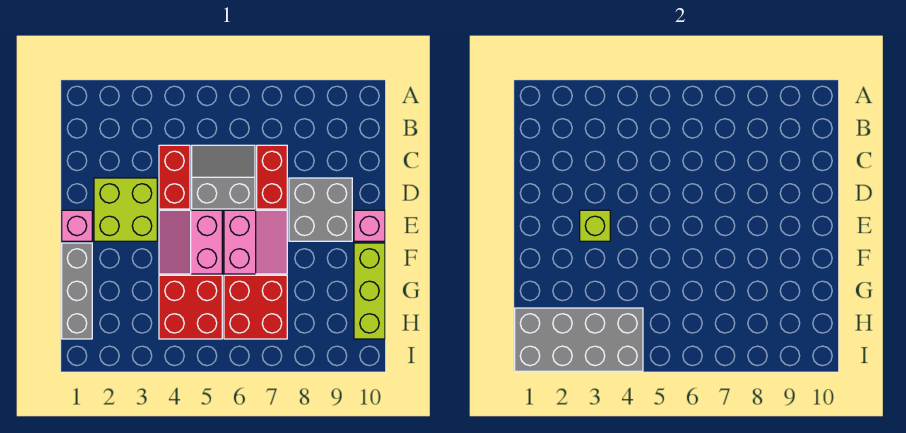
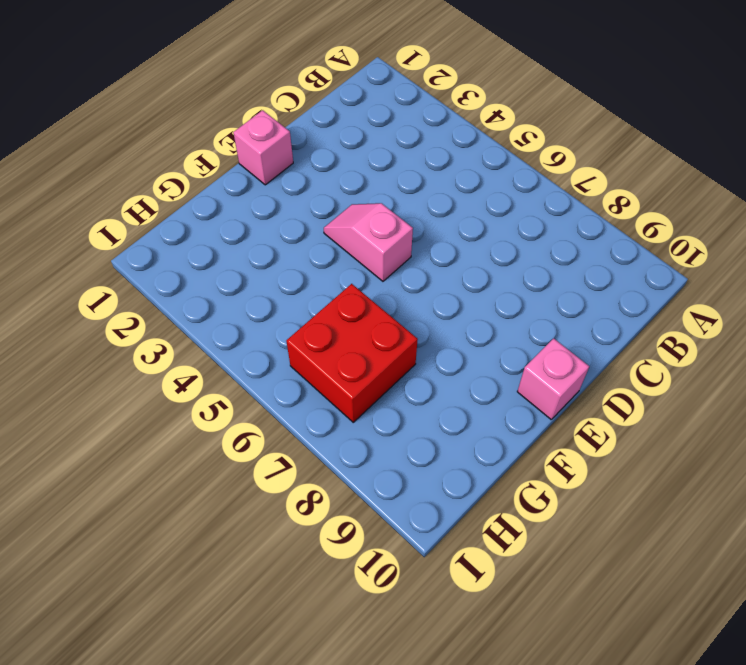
pink 1x2 slope [324,203,413,281] -> pink 2x2 slope [159,210,222,274]
none -> red 1x2 brick [159,145,190,209]
none -> grey 2x2 slope [192,145,255,209]
none -> red 1x2 brick [257,145,287,209]

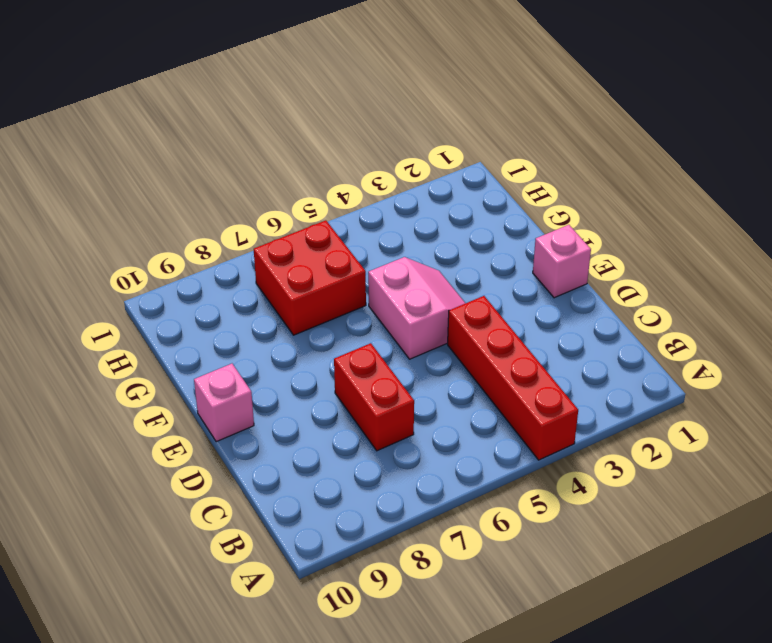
red 1x4 brick [448,296,578,460] -> red 1x2 brick [159,145,190,209]
none -> grey 2x2 slope [192,145,255,209]
none -> lime 2x2 brick [94,178,157,241]
none -> grey 2x2 brick [289,178,352,241]

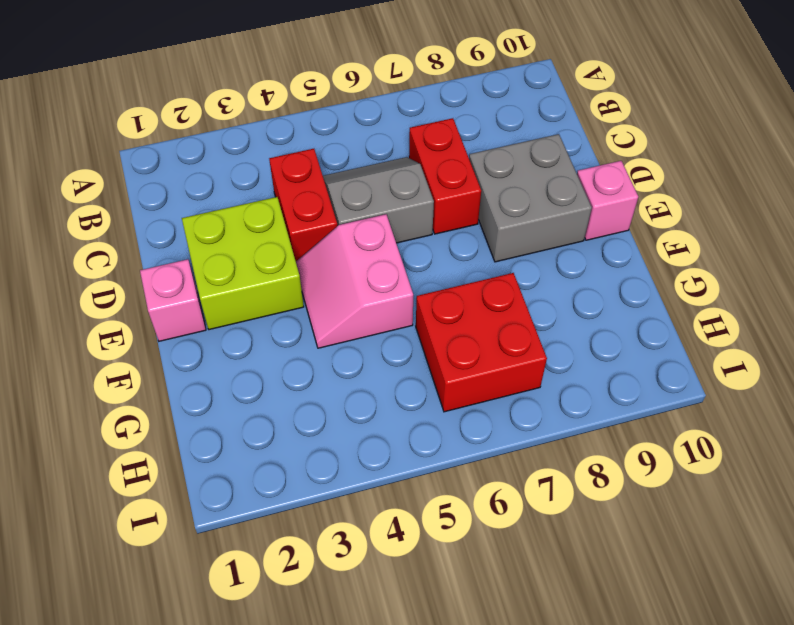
none -> pink 2x2 slope [224,210,287,274]
none -> grey 1x3 brick [62,243,92,339]
none -> lime 1x3 brick [354,243,385,339]

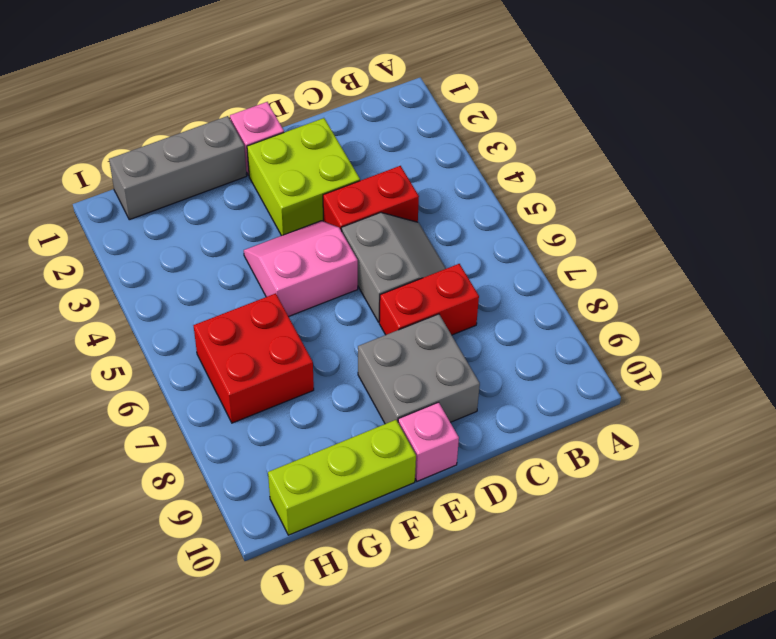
none -> pink 2x2 slope [224,210,287,274]
none -> red 2x2 brick [159,275,222,339]
none -> lime 1x1 brick [580,210,610,241]

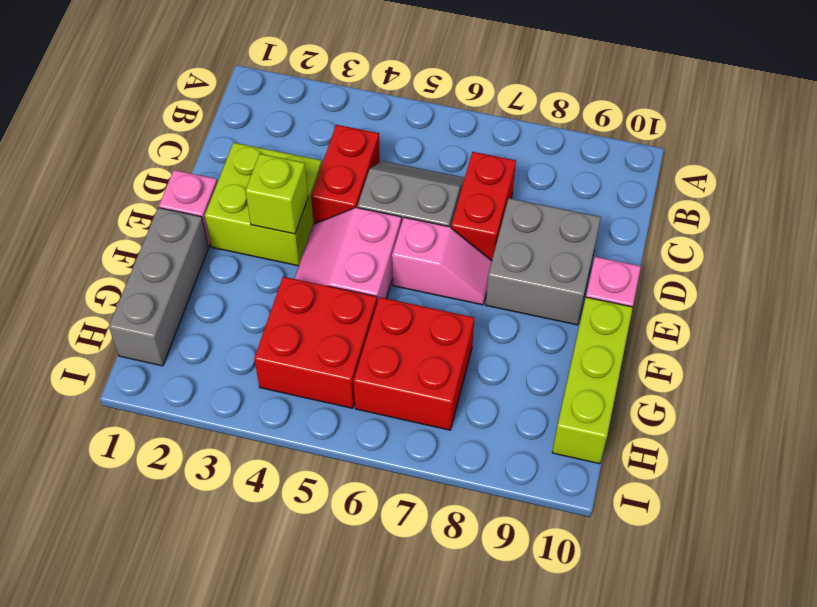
pink 1x2 slope [392,217,492,305] -> pink 2x2 slope [224,210,287,274]
none -> grey 2x4 brick [515,308,643,371]

